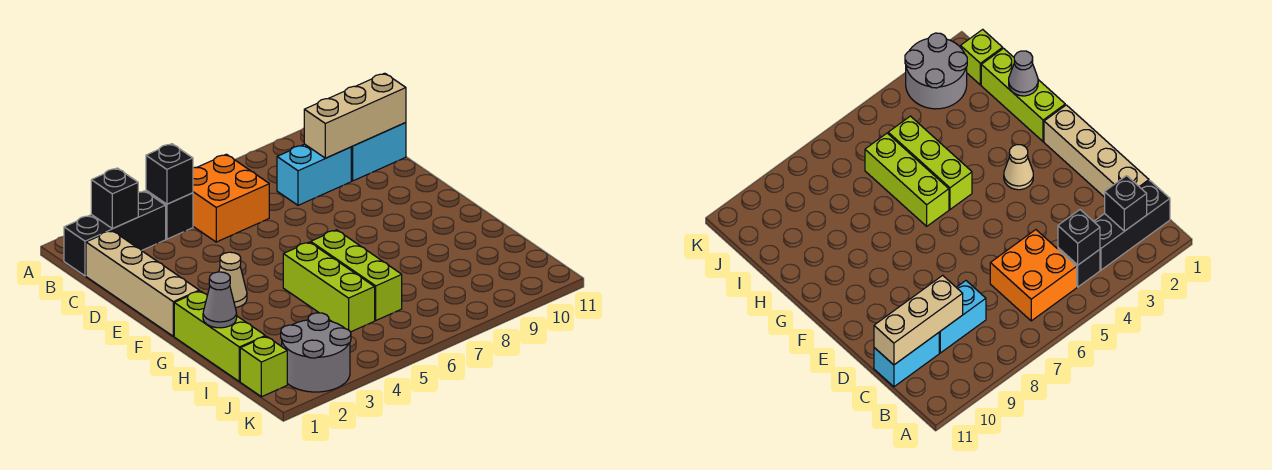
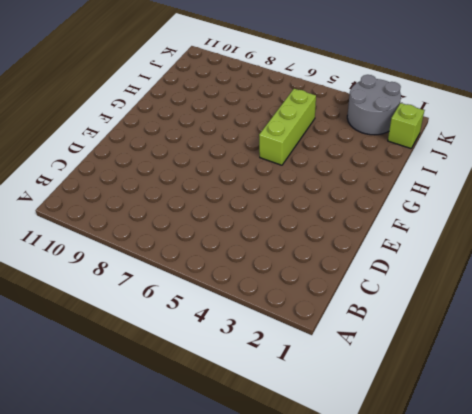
none -> black 1x3 brick [64,191,166,276]
none -> black 1x1 brick [146,190,193,239]
none -> orange 2x2 brick [193,154,269,242]

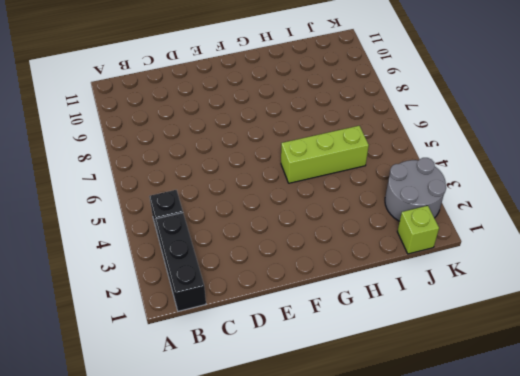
none -> orange 2x2 brick [193,154,269,242]
none -> tan 1x4 brick [86,231,199,336]
none -> cyan 1x2 brick [277,144,351,205]

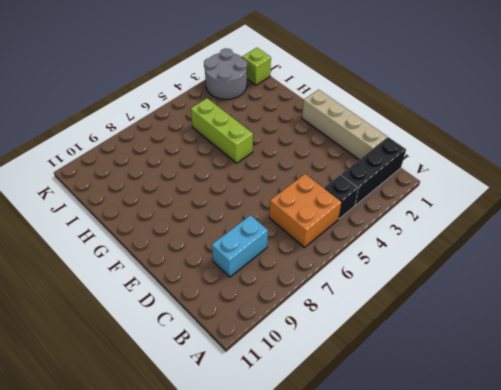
none -> cyan 1x2 brick [351,123,406,181]
none -> tan 1x1 cone [219,252,247,308]
none -> lime 1x3 brick [174,291,265,382]

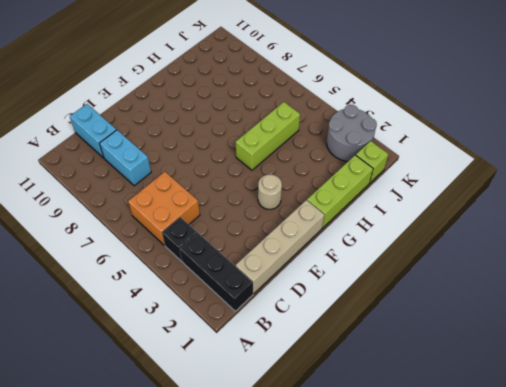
tan 1x1 round brick [258,174,282,209] -> tan 1x1 cone [219,252,247,308]
none -> lime 1x3 brick [311,230,402,320]
none -> black 1x1 brick [91,168,138,229]
none -> black 1x1 brick [146,144,193,204]

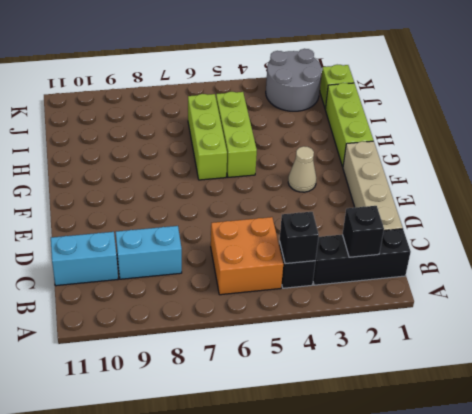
none -> tan 1x3 brick [304,73,406,158]
none -> grey 1x1 cone [203,272,237,328]

